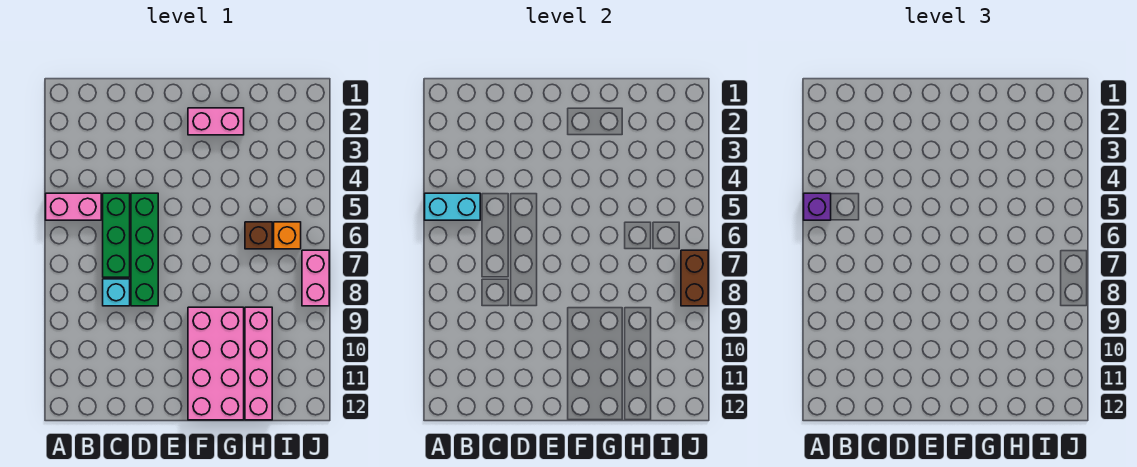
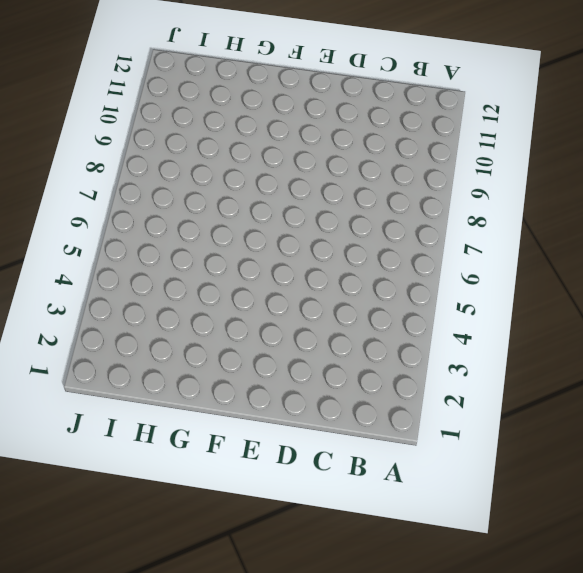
none -> pink 1x2 brick [46,193,101,220]
none -> green 1x3 brick [103,193,130,277]
none -> cyan 1x1 brick [103,279,130,306]

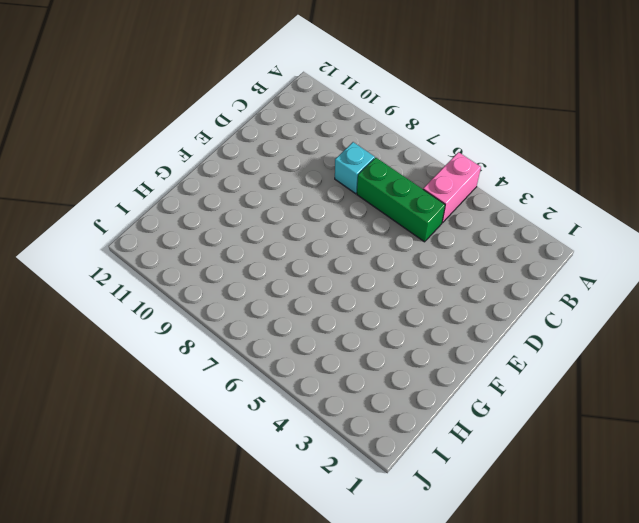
none -> green 1x4 brick [131,193,158,306]
none -> pink 1x2 brick [188,108,244,135]
none -> pink 2x4 brick [188,307,244,420]

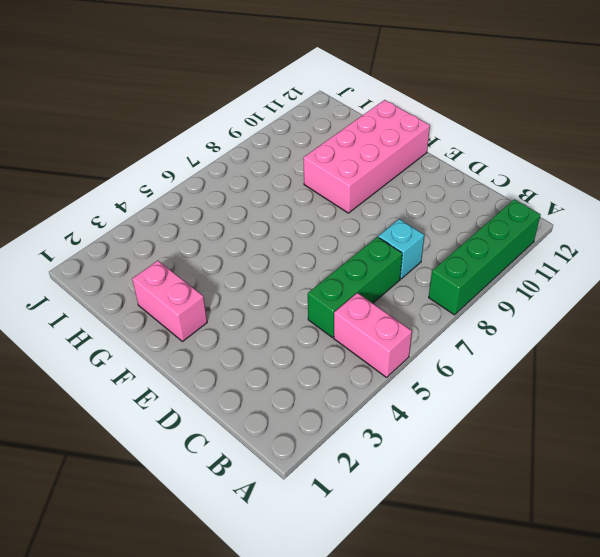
green 1x4 brick [429,199,541,315] -> green 1x4 brick moved to [131,193,158,306]
none -> brown 1x1 brick [245,222,272,249]
none -> pink 1x4 brick [245,307,272,420]
none -> orange 1x1 brick [274,222,301,249]

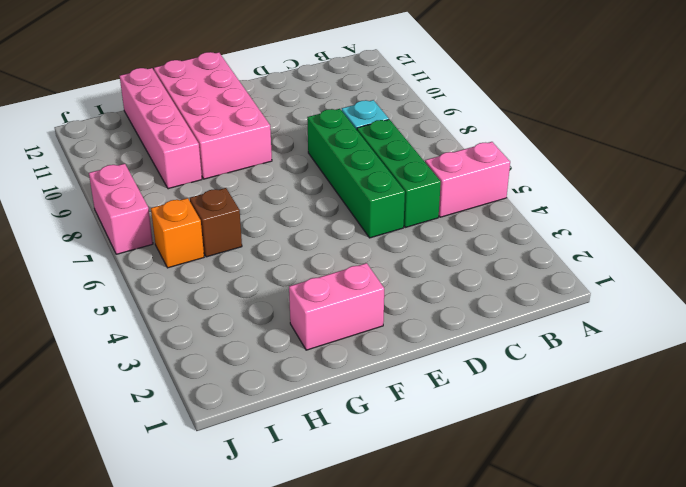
none -> cyan 1x2 brick [425,193,480,220]
none -> brown 1x2 brick [681,250,708,306]
none -> purple 1x1 brick [804,193,831,220]

